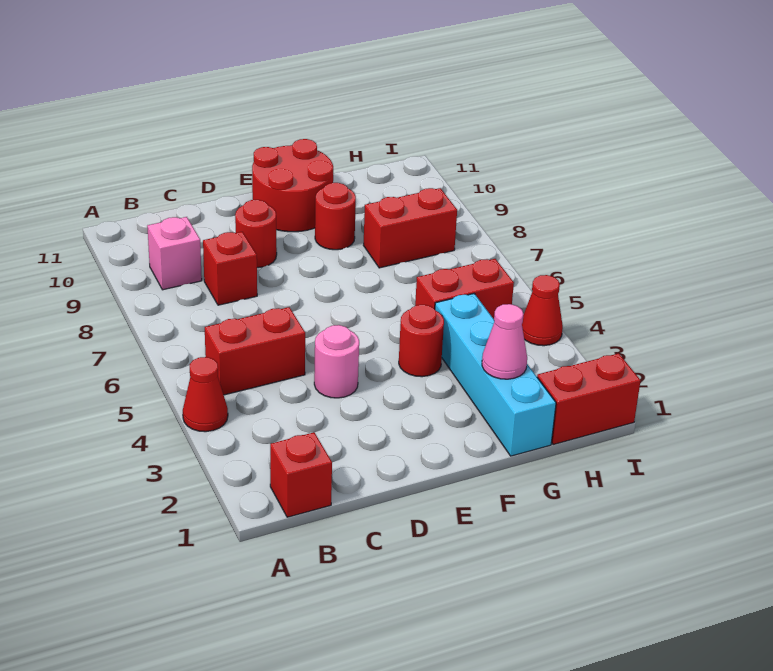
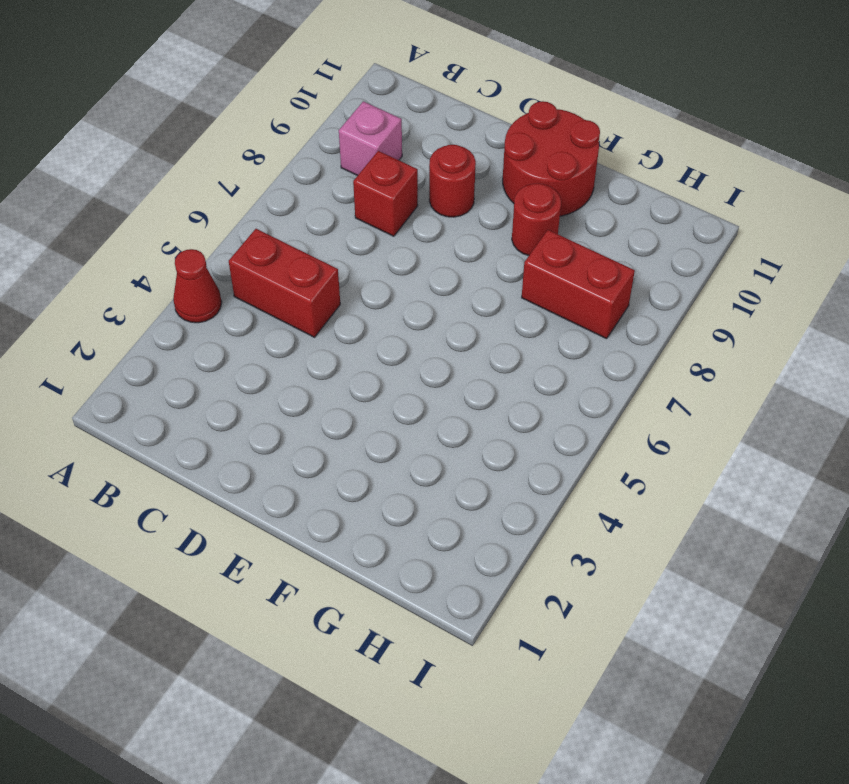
none -> red 1x1 brick [270,432,332,517]
none -> pink 1x1 round brick [314,325,359,398]
none -> red 1x1 round brick [399,305,444,377]

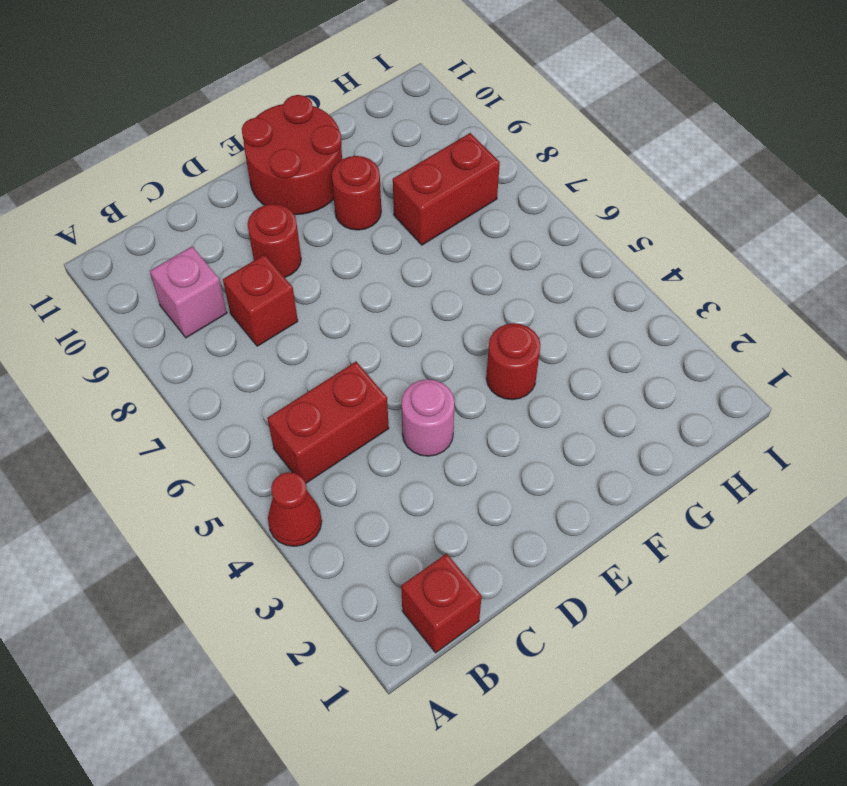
none -> cyan 1x4 brick [435,294,556,456]
none -> red 1x2 brick [415,259,514,319]
none -> red 1x2 brick [537,353,641,445]

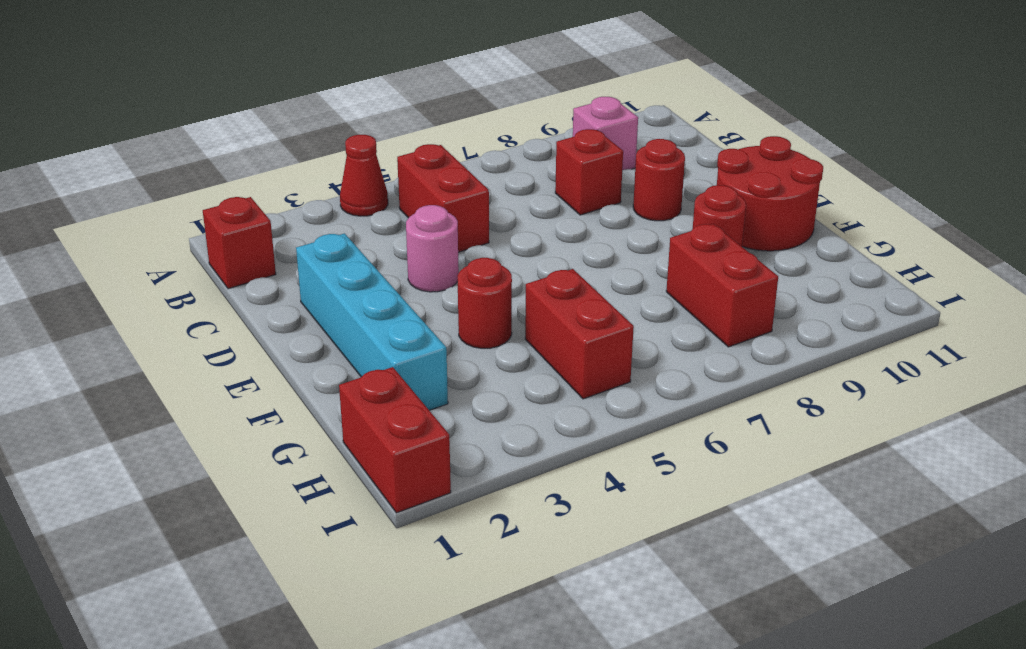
cyan 1x4 brick [296,234,448,410] -> cyan 1x4 brick turned to [435,294,556,456]
none -> red 1x1 cone [522,275,563,346]
none -> pink 1x1 cone [482,304,527,379]

